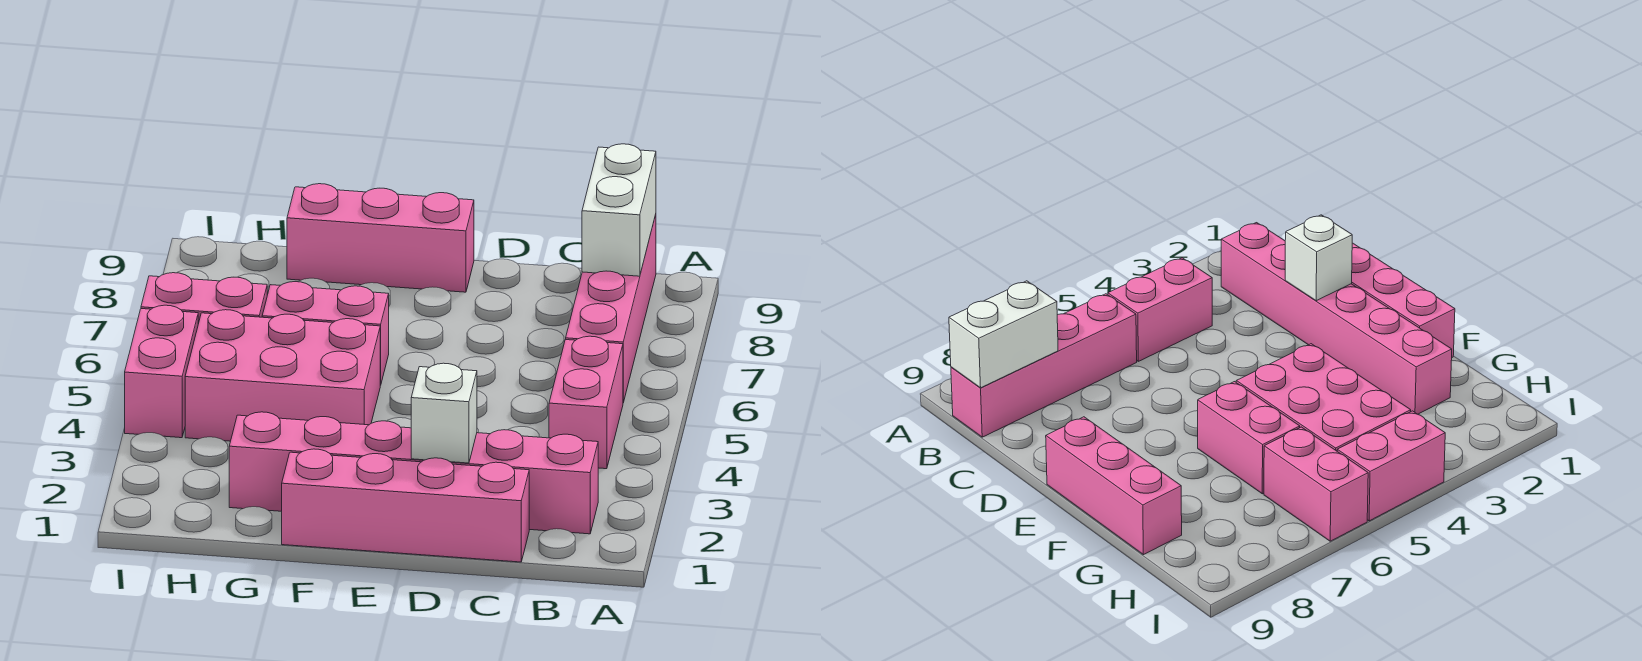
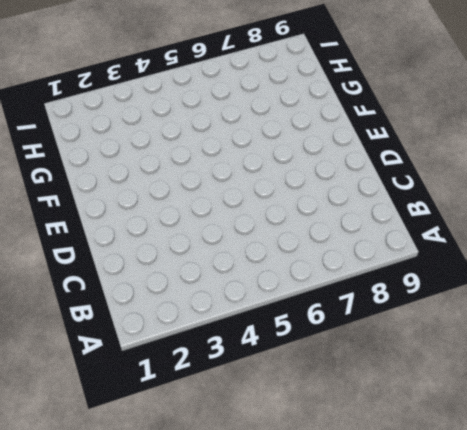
none -> pink 1x6 brick [229,412,598,534]
none -> pink 1x2 brick [549,336,623,469]

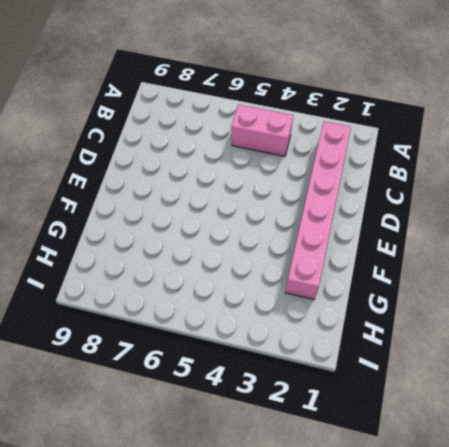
none -> pink 1x4 brick [566,215,656,403]
none -> pink 1x4 brick [282,449,529,562]

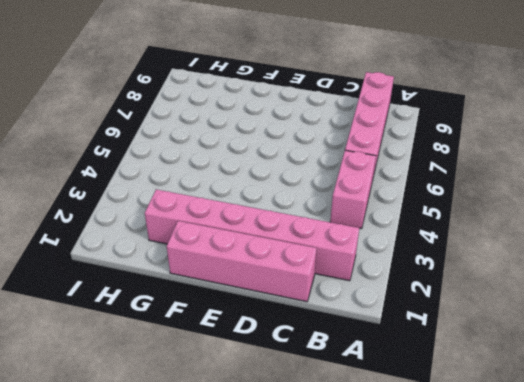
none -> pink 1x3 brick [287,184,474,292]
none -> pink 2x3 brick [185,310,380,441]

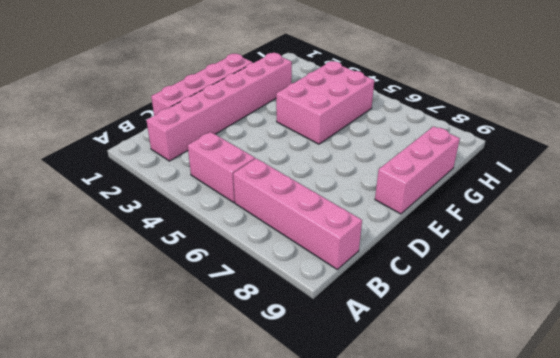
none -> pink 1x2 brick [262,282,389,385]
none -> pink 1x2 brick [141,273,267,324]

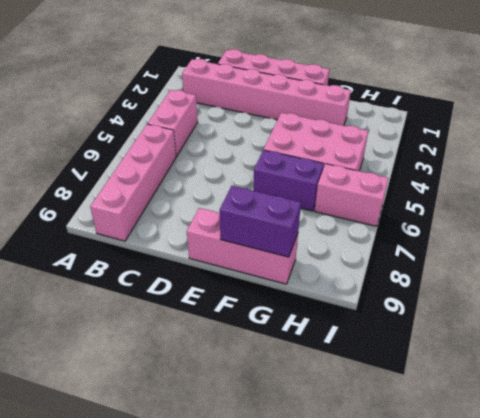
purple 1x2 brick [253,150,324,211] -> pink 1x2 brick [262,282,389,385]
purple 1x2 brick [220,186,301,257] -> none
none -> pink 1x2 brick [125,305,198,438]
none -> white 1x2 brick [582,144,656,276]

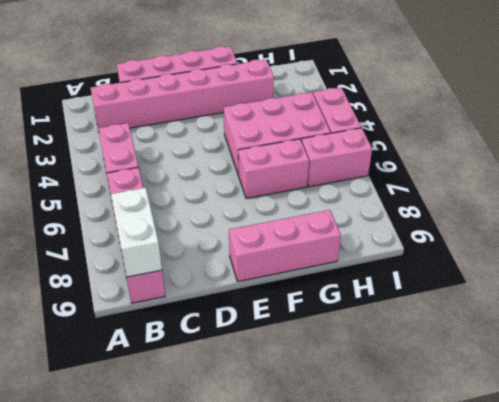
none -> white 1x1 brick [411,363,477,463]

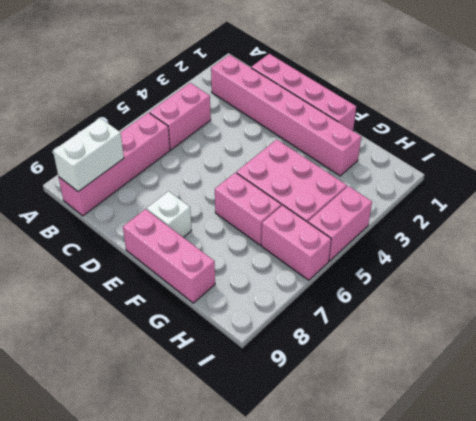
white 1x1 brick [147,191,192,237] -> white 1x1 brick moved to [411,363,477,463]

